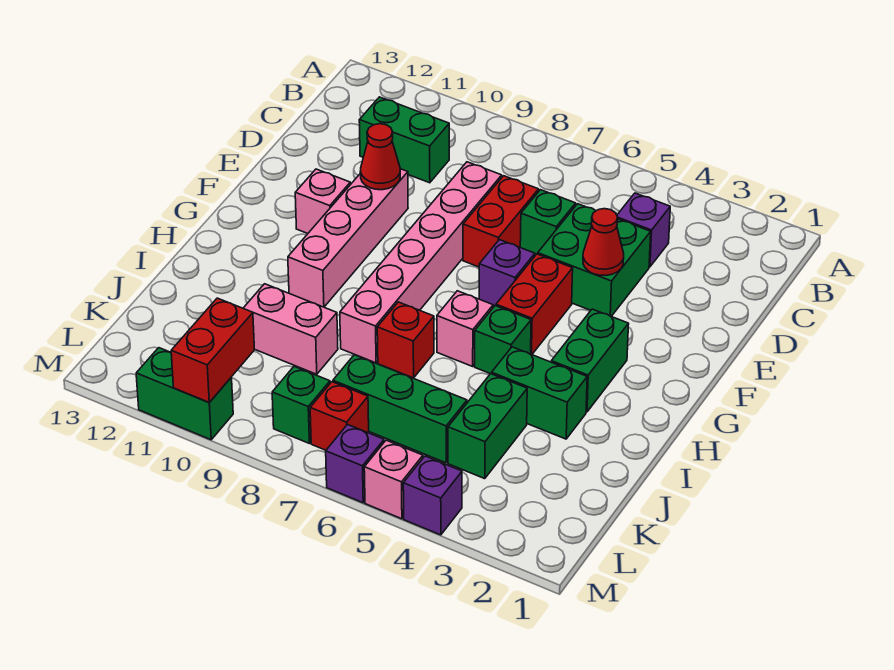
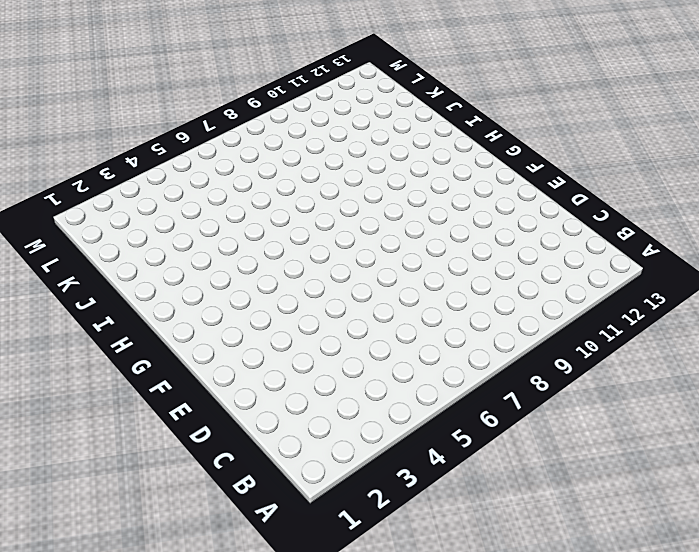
none -> purple 1x1 brick [617,193,670,267]
none -> green 1x2 brick [359,97,449,183]
none -> green 2x2 brick [538,204,651,316]

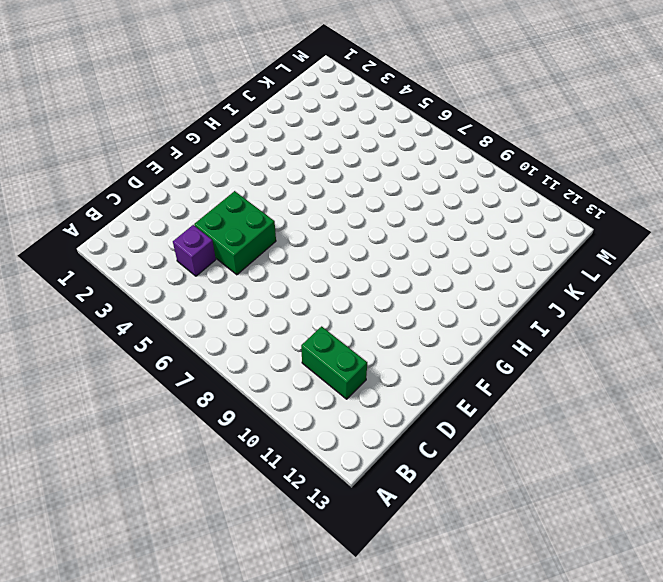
none -> green 1x1 brick [520,190,576,255]
none -> red 1x2 brick [463,176,539,267]
none -> pink 1x6 brick [340,162,502,363]

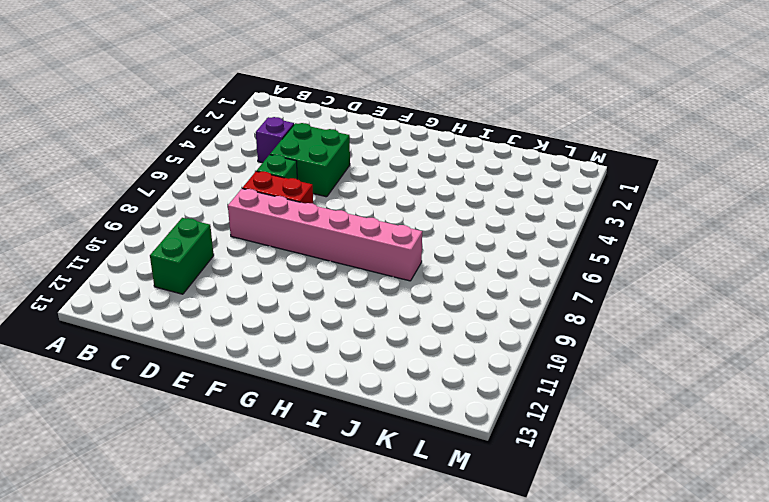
none -> pink 1x4 brick [288,169,408,307]
none -> red 1x2 brick [496,254,573,354]
none -> purple 1x1 brick [479,240,535,306]

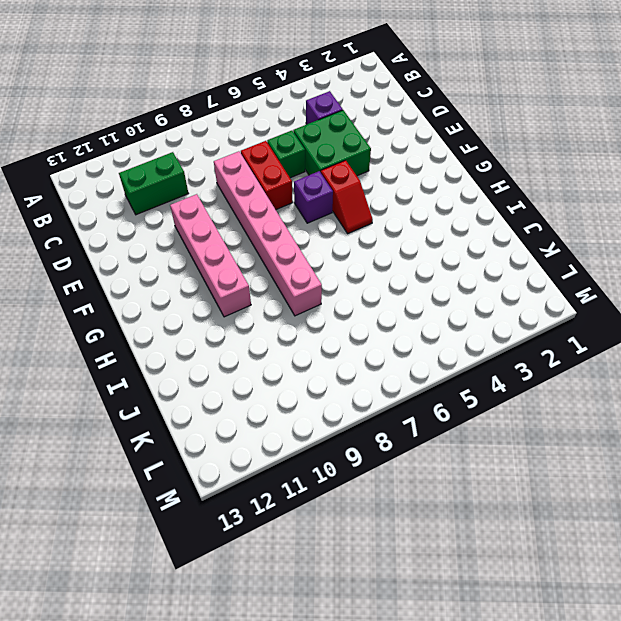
red 1x2 slope [321,160,373,233] -> red 1x2 brick [496,254,573,354]
none -> pink 1x1 brick [295,169,350,233]
none -> green 1x2 brick [551,309,629,412]
none -> green 1x1 brick [475,306,531,374]

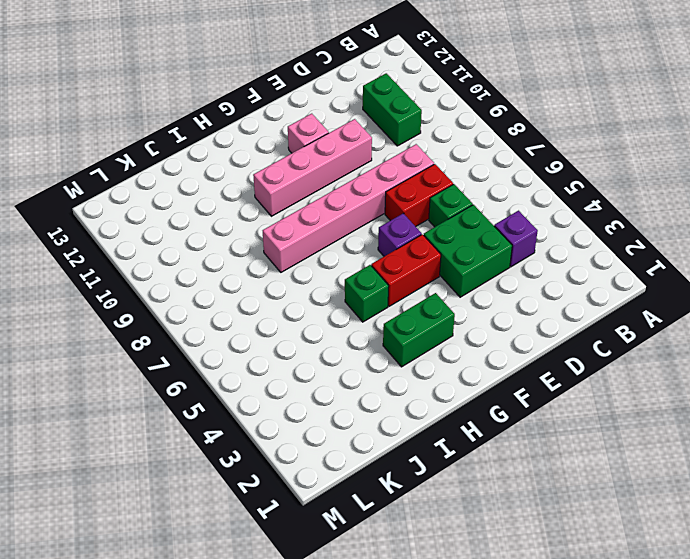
none -> pink 1x1 brick [437,291,493,366]
none -> green 1x2 brick [492,347,587,439]
none -> red 1x1 brick [377,302,434,378]

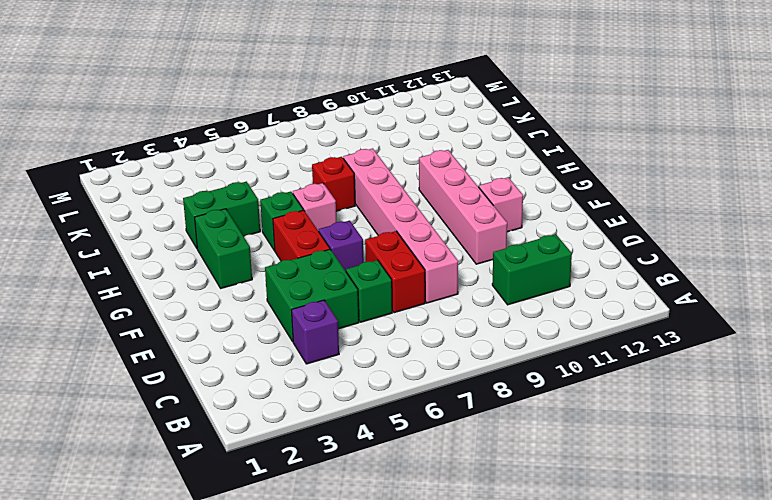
none -> green 1x2 brick [448,374,527,479]
none -> pink 1x2 brick [243,284,338,374]
none -> green 1x3 brick [333,355,467,463]

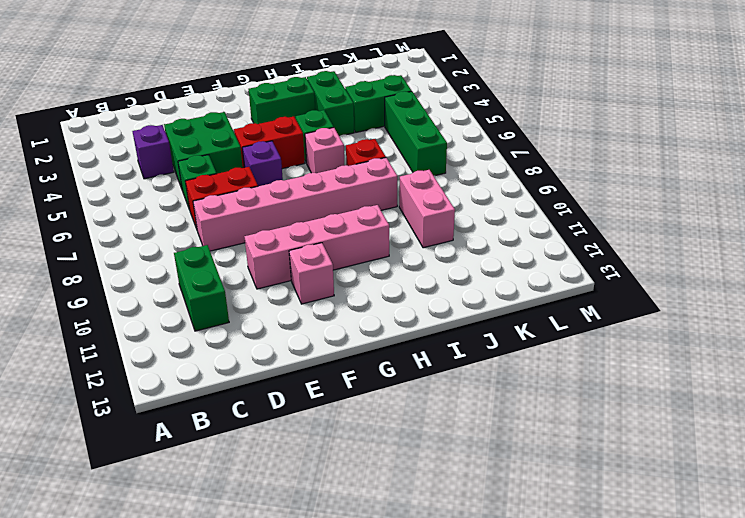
none -> red 1x1 brick [310,382,369,450]
none -> green 1x1 brick [272,366,330,444]
none -> purple 1x1 brick [403,456,462,535]

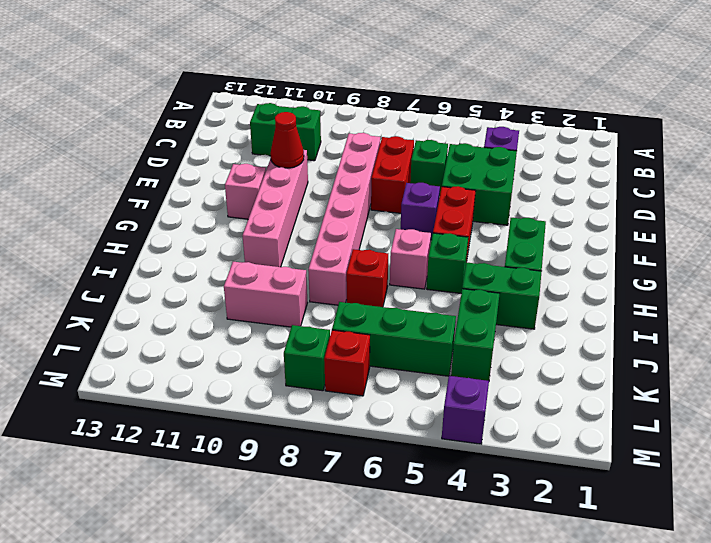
none -> pink 1x1 brick [364,440,423,519]
none -> purple 1x1 brick [326,425,384,503]
none -> green 1x2 brick [136,348,233,440]

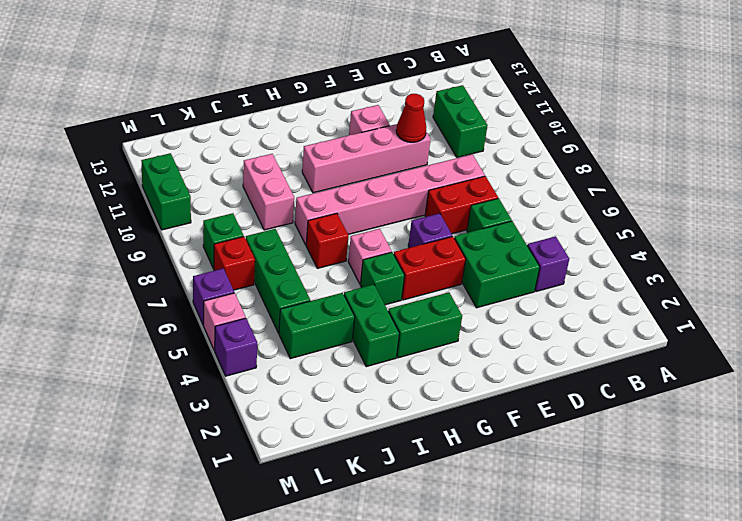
none -> red 1x1 cone [583,209,624,276]
none -> red 1x2 brick [171,298,255,402]

